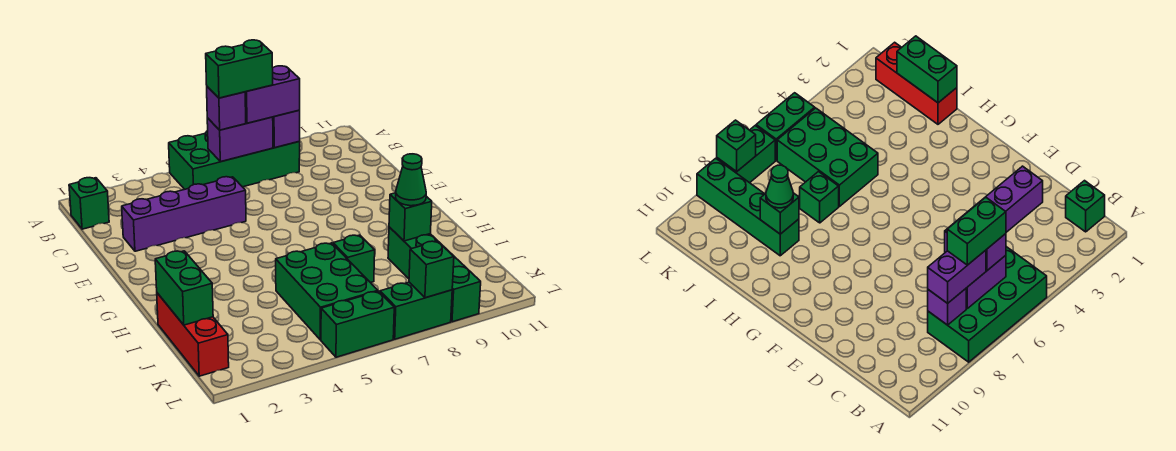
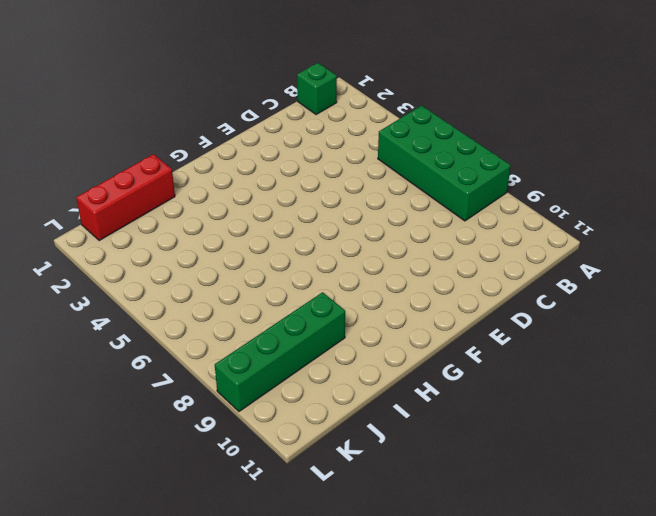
none -> purple 1x4 brick [122,177,246,251]
none -> green 2x3 brick [276,243,378,340]
none -> green 1x1 brick [333,235,375,283]

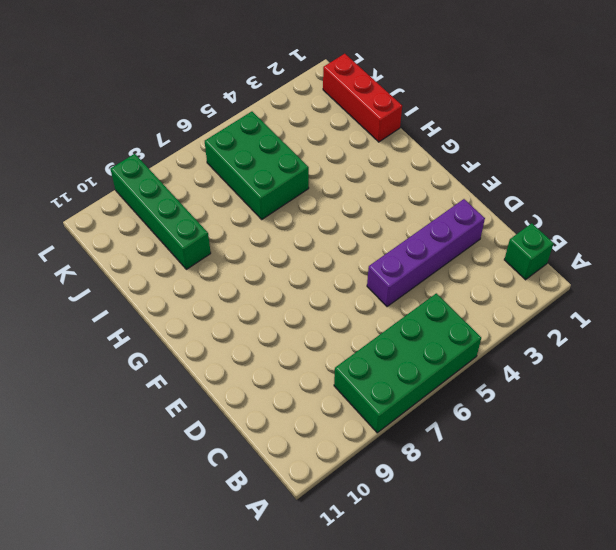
none -> green 1x1 brick [333,235,375,283]
none -> green 1x2 brick [321,291,394,357]
none -> green 1x2 brick [380,282,452,339]

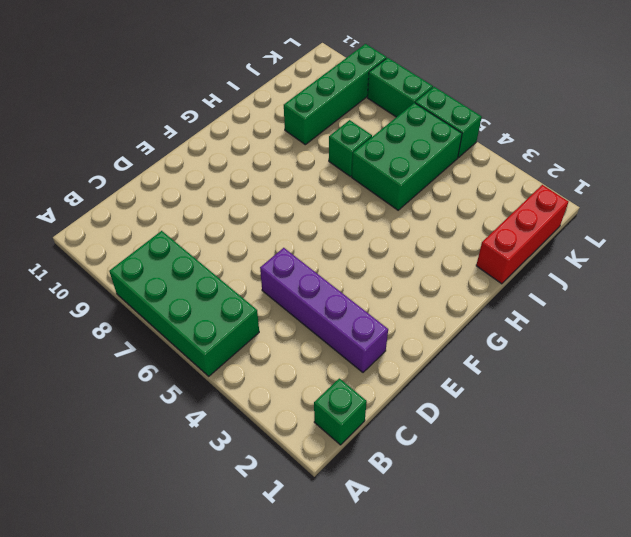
none -> purple 1x2 brick [207,117,273,162]
none -> purple 1x1 brick [273,110,300,148]
none -> green 1x2 brick [155,251,213,325]

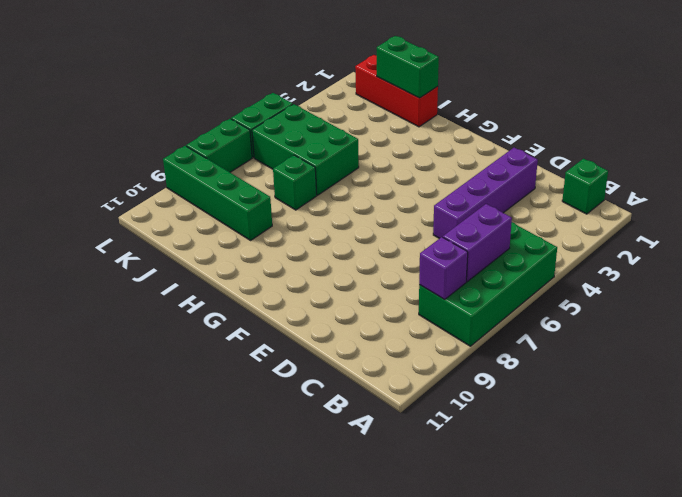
none -> green 1x1 brick [389,193,432,241]
none -> green 1x1 brick [409,241,454,298]
none -> purple 1x1 brick [207,87,246,130]

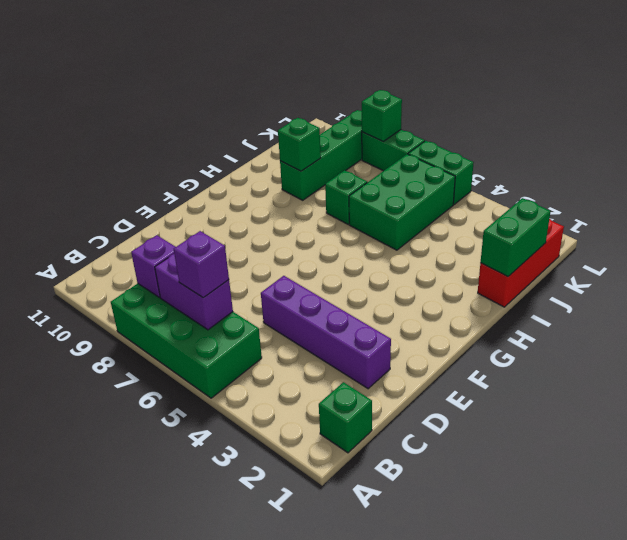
none -> purple 1x2 brick [245,66,300,123]
none -> green 1x1 cone [396,154,426,206]
none -> green 1x2 brick [206,40,273,98]

